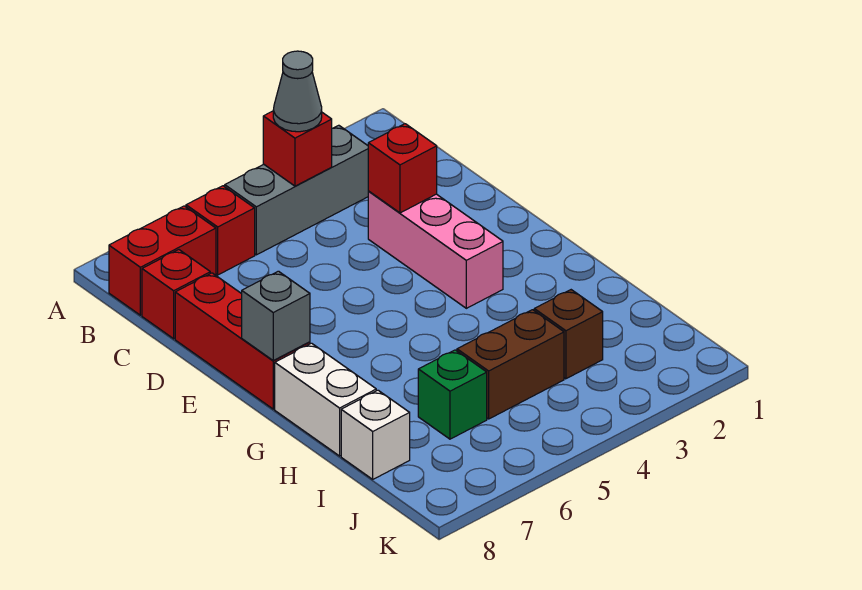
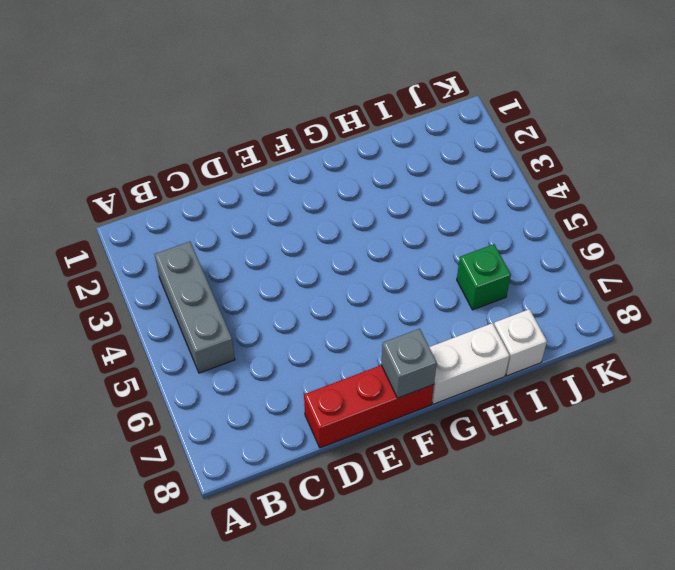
none -> red 1x1 brick [186,186,255,275]
none -> red 1x2 brick [109,206,216,315]
none -> red 1x1 brick [142,250,210,339]

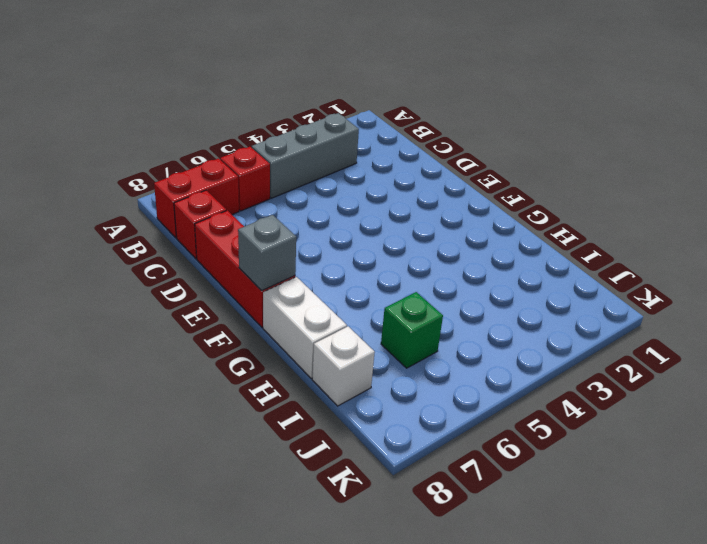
none -> pink 1x3 brick [368,192,503,308]
none -> brown 1x1 brick [534,290,603,379]
none -> brown 1x2 brick [457,310,564,419]

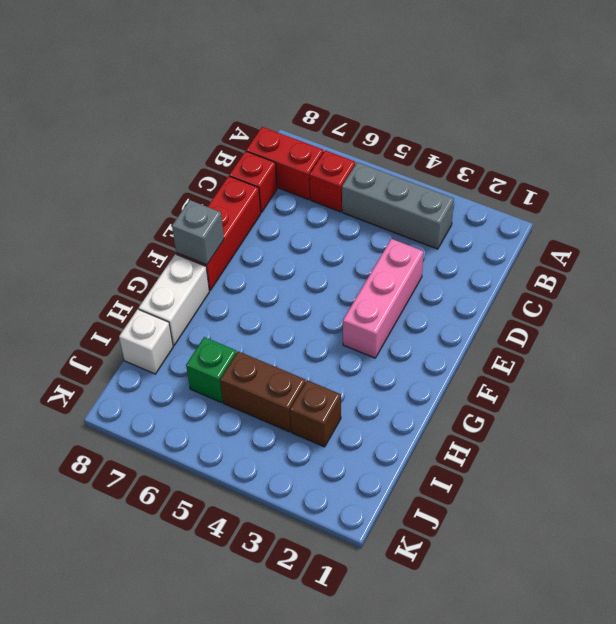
none -> red 1x1 brick [263,111,332,186]
none -> red 1x1 brick [368,124,437,213]
none -> grey 1x1 cone [273,51,322,132]

